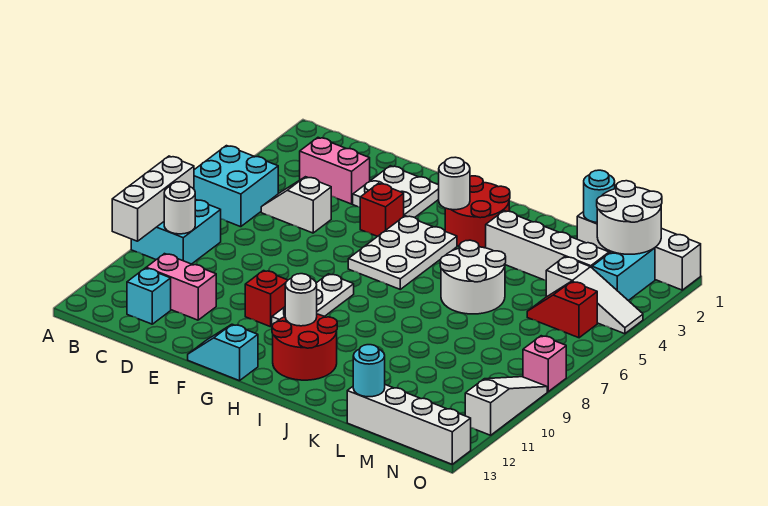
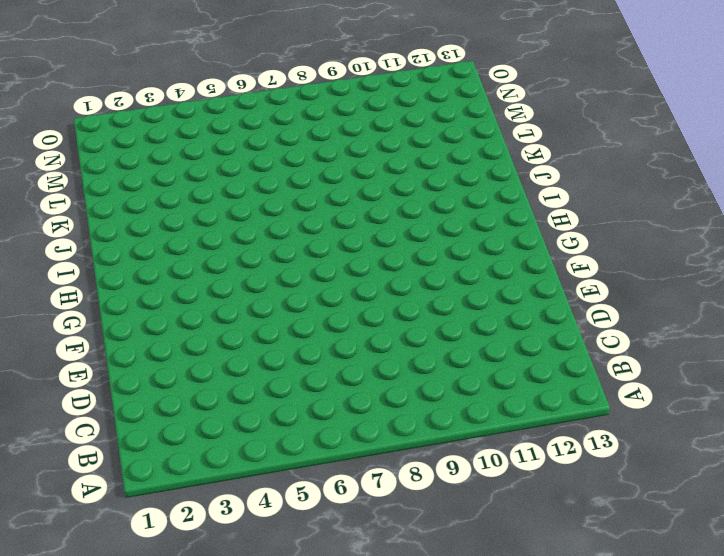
none -> cyan 2x2 brick [194,146,278,227]
none -> cyan 2x2 brick [131,199,221,264]
none -> pink 1x2 brick [300,138,370,204]
none -> white 1x2 slope [261,177,331,233]

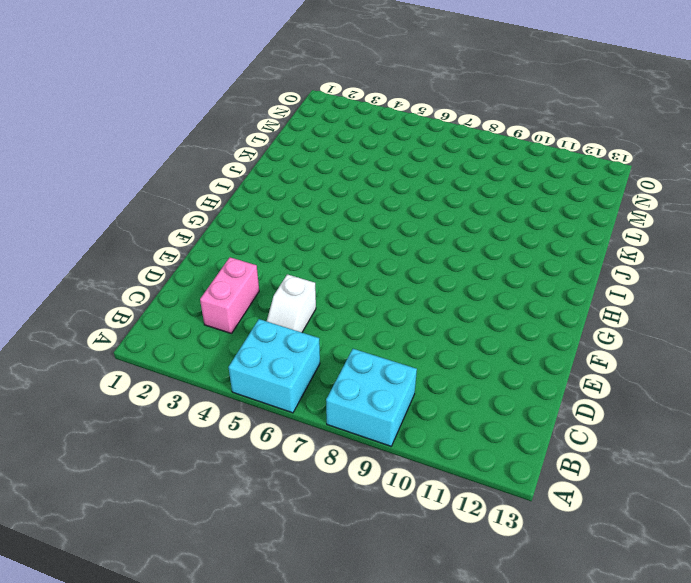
none -> pink 1x2 brick [146,254,216,320]
none -> cyan 1x1 brick [127,268,171,324]
none -> white 2x2 plate [353,166,439,217]
none -> red 1x1 brick [360,183,404,236]

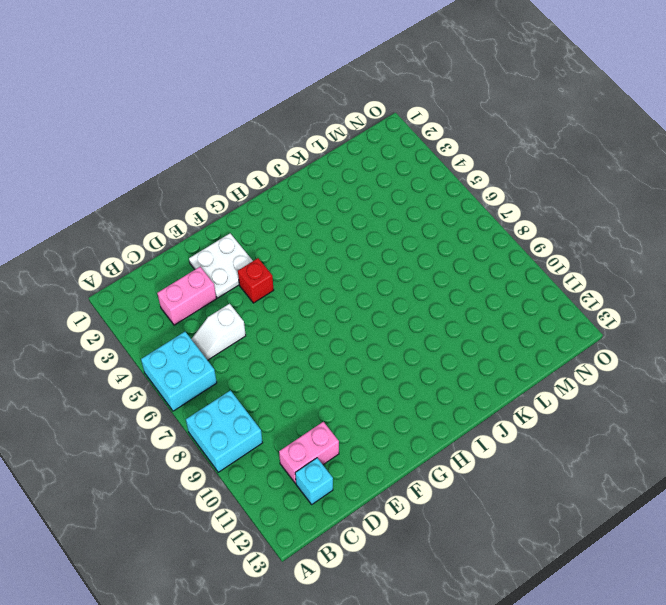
none -> red 1x1 brick [245,271,288,327]
none -> cyan 1x2 slope [188,324,258,381]
none -> white 2x3 plate [348,216,457,289]
none -> white 1x3 plate [272,274,354,325]

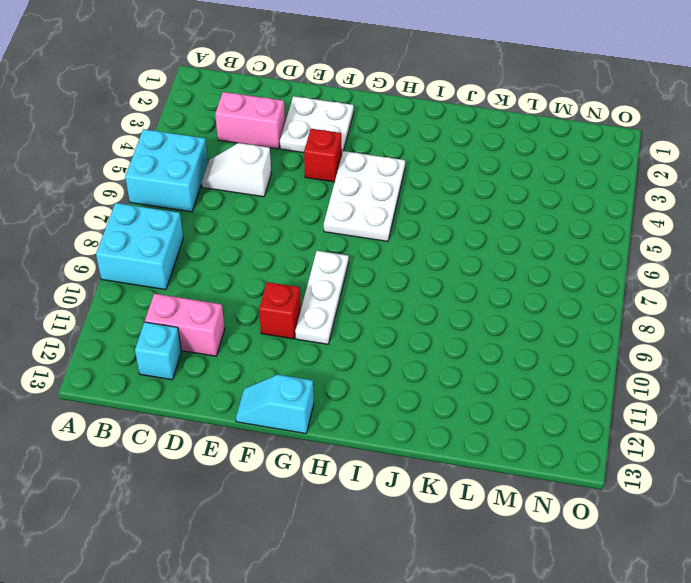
none -> red 2x2 round brick [445,176,510,248]
none -> red 2x2 round brick [272,314,337,380]
none -> white 1x4 brick [486,211,609,280]
none -> white 2x2 round brick [440,240,506,314]

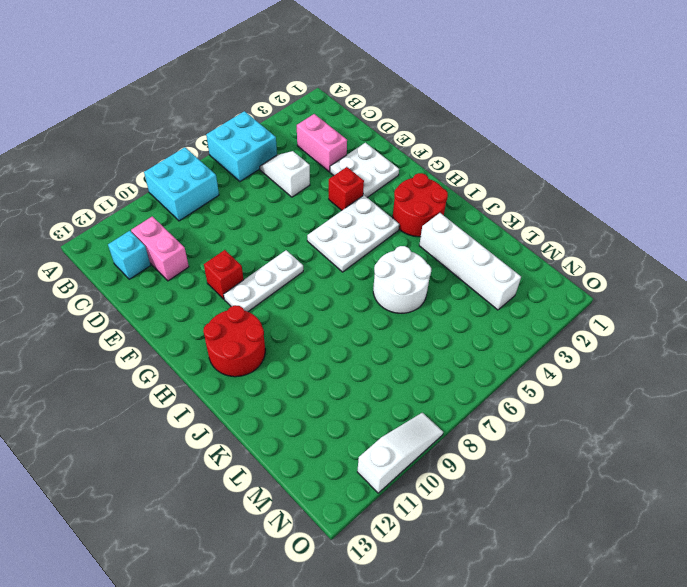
none -> cyan 1x2 slope [188,324,258,381]
none -> white 1x4 brick [577,212,701,290]
none -> white 1x4 brick [347,385,471,464]
none -> white 1x3 slope [546,257,643,334]

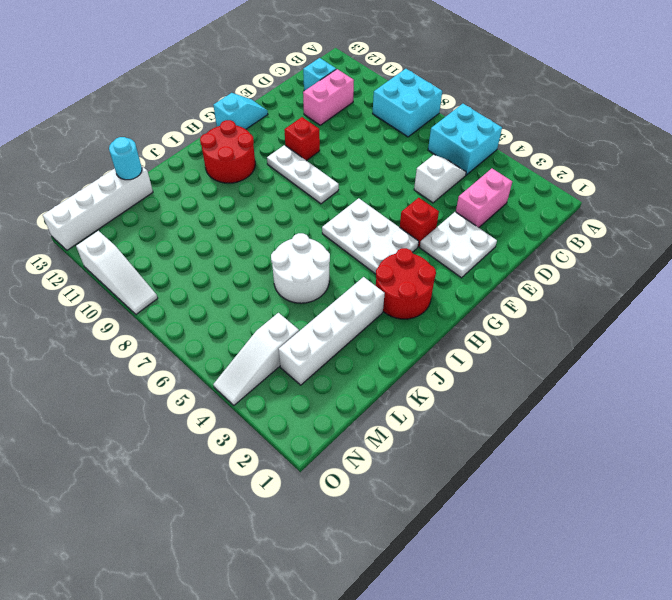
none -> white 1x4 brick [577,212,701,290]
none -> red 1x2 slope [527,281,597,338]
none -> cyan 1x2 brick [592,248,655,301]
none -> pink 1x1 brick [523,336,566,392]

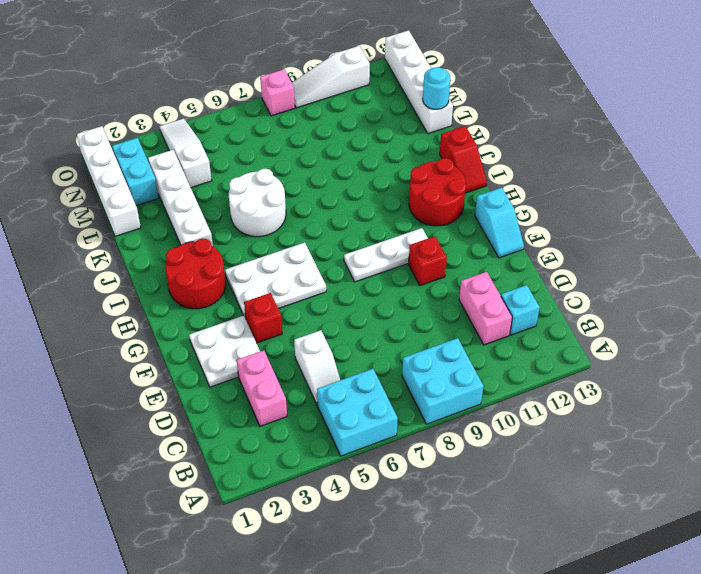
red 1x2 slope [440,126,487,193] -> red 1x2 slope moved to [527,281,597,338]
cyan 1x2 brick [112,138,159,206] -> cyan 1x2 brick turned to [592,248,655,301]
none -> white 1x3 brick [112,156,194,241]
none -> white 1x1 round brick [164,182,195,234]
none -> white 1x1 round brick [439,157,470,210]
none -> white 1x1 round brick [285,274,317,326]

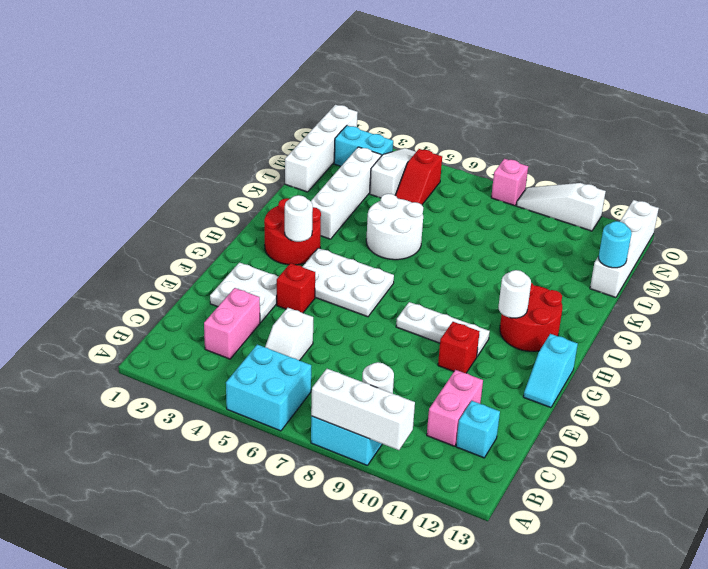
none -> cyan 1x1 round brick [584,170,615,222]
none -> white 2x2 round brick [597,181,662,254]

